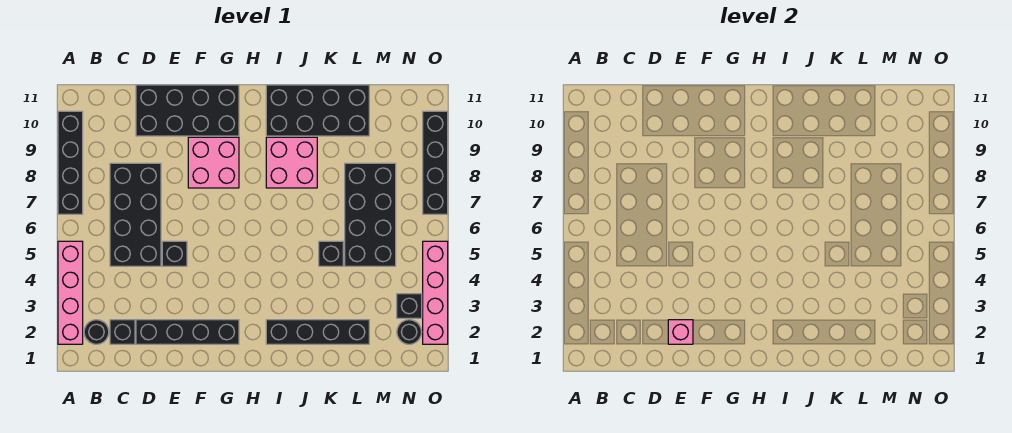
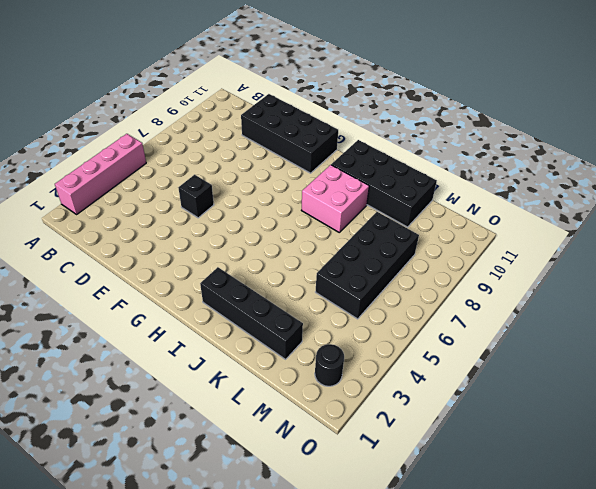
none -> black 1x4 brick [58,111,83,214]
none -> black 1x1 round brick [84,320,109,344]
none -> black 1x1 brick [110,320,135,344]

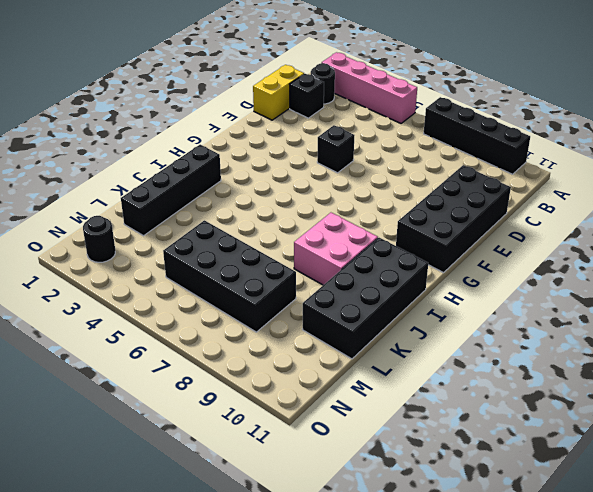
yellow 1x2 brick [253,65,304,120] -> none
none -> black 2x4 brick [110,163,161,266]
none -> black 1x4 brick [136,320,239,344]
none -> pink 2x2 brick [188,137,239,188]

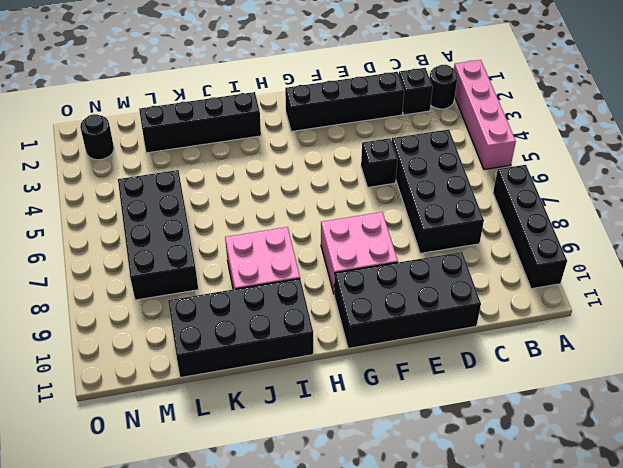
none -> black 1x1 brick [319,241,343,266]
none -> black 1x1 brick [397,294,422,318]
none -> pink 1x4 brick [423,241,448,344]

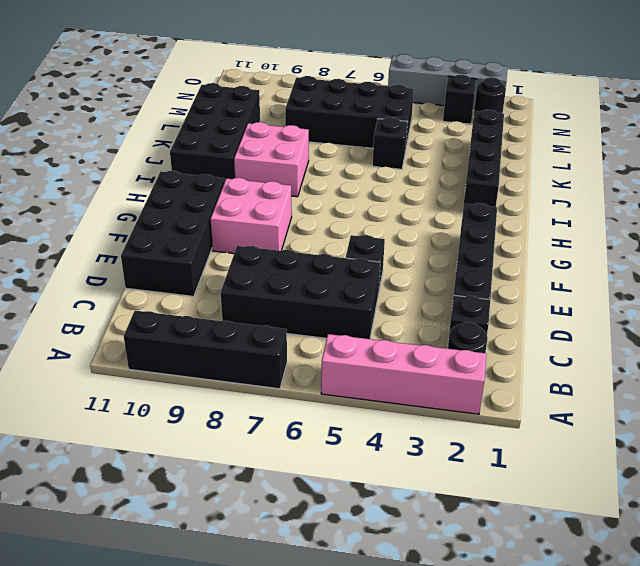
grey 1x4 brick [388,54,508,108] -> pink 1x4 brick [423,241,448,344]
none -> black 1x4 brick [423,111,448,214]
none -> pink 1x1 brick [668,320,693,344]

